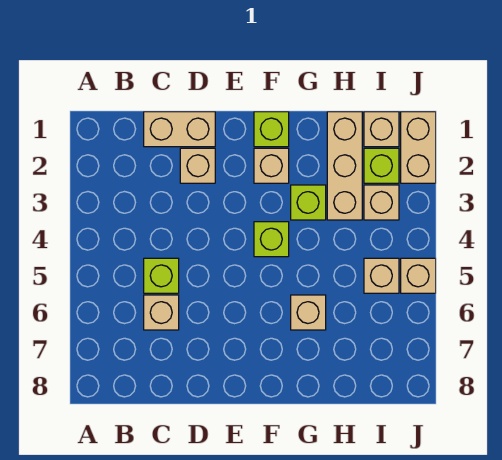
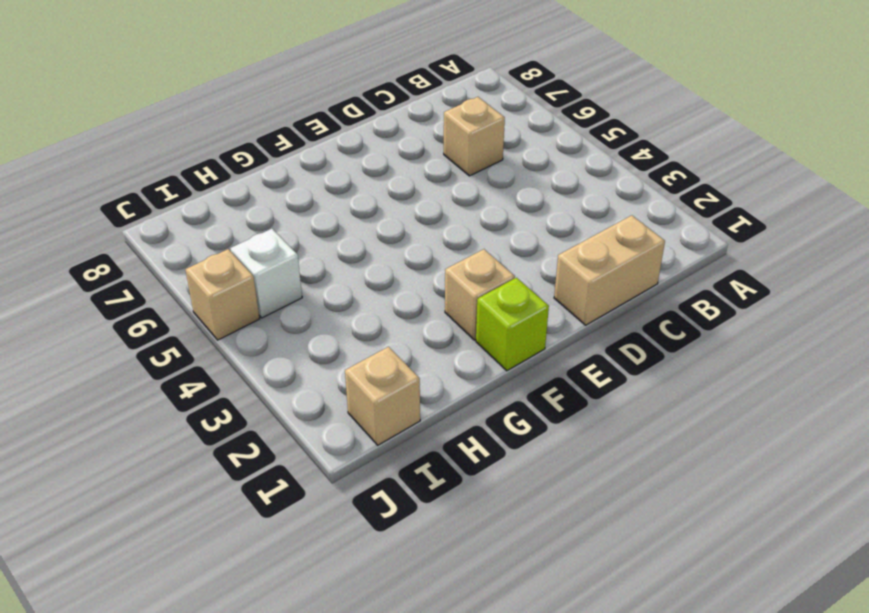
white 1x1 brick [230,229,302,318] -> tan 1x1 brick [364,258,399,293]
none -> lime 1x1 brick [144,258,179,293]
none -> tan 1x1 brick [180,148,215,183]
none -> lime 1x1 brick [254,222,289,257]

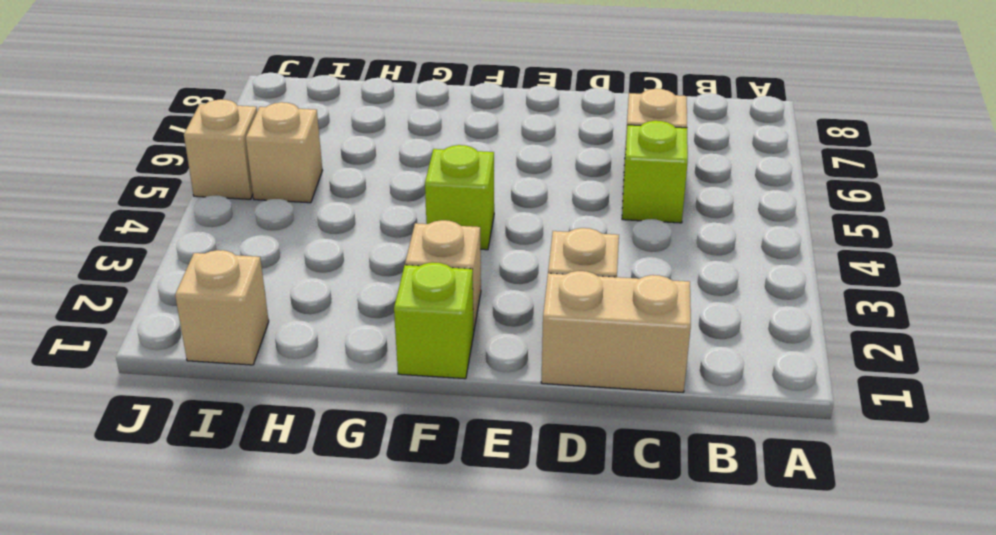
none -> lime 1x1 brick [291,185,326,220]
none -> tan 1x1 brick [291,295,326,330]
none -> tan 1x3 brick [327,112,362,220]

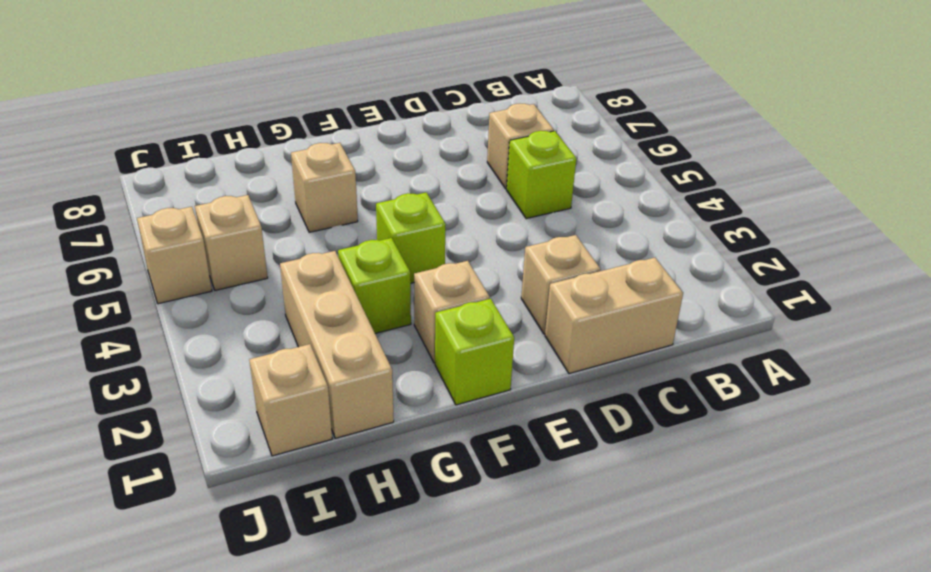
none -> lime 1x1 brick [364,148,399,183]
none -> tan 1x1 brick [364,185,399,220]
none -> tan 1x2 brick [401,112,436,183]

